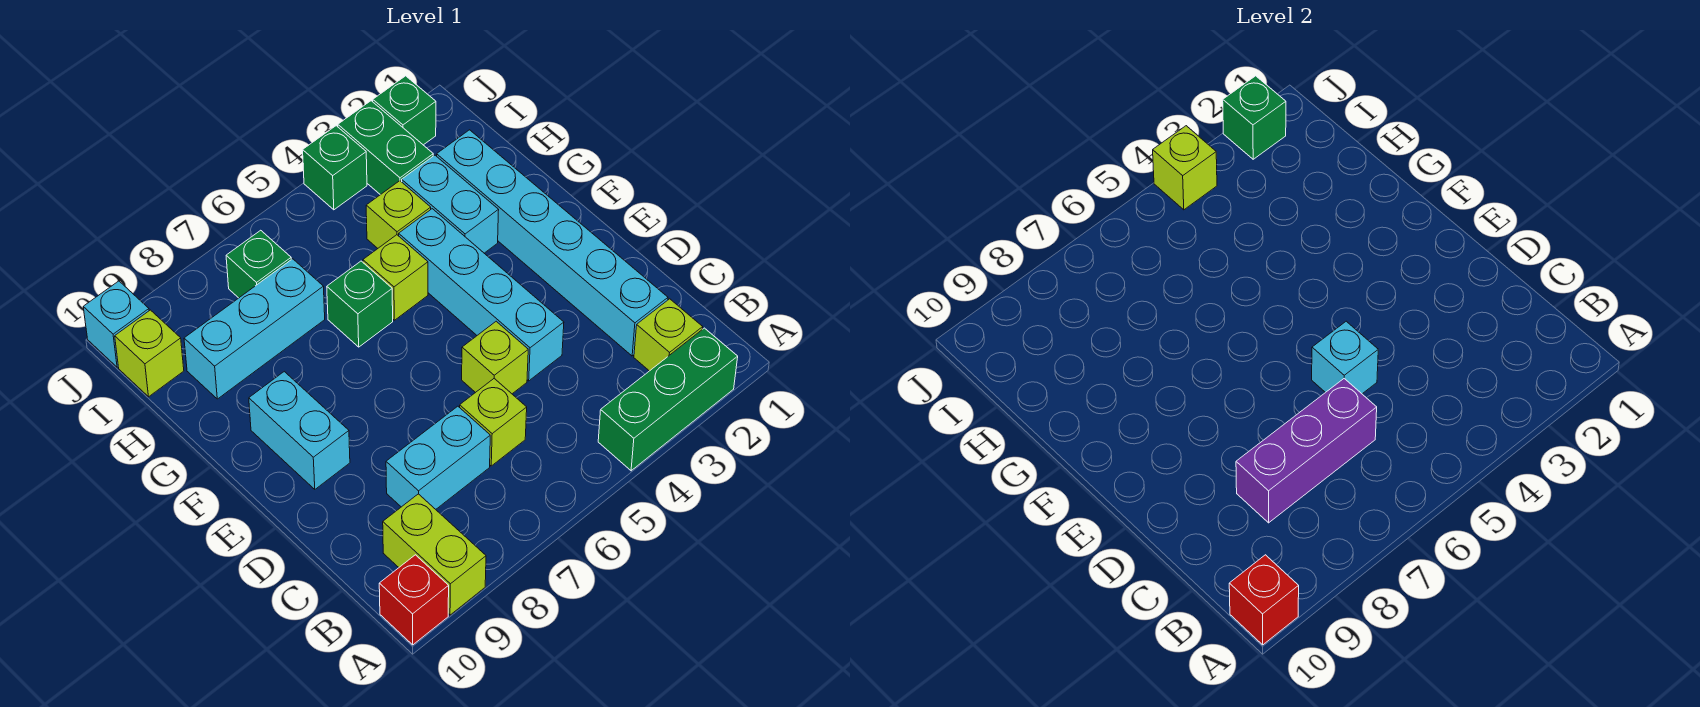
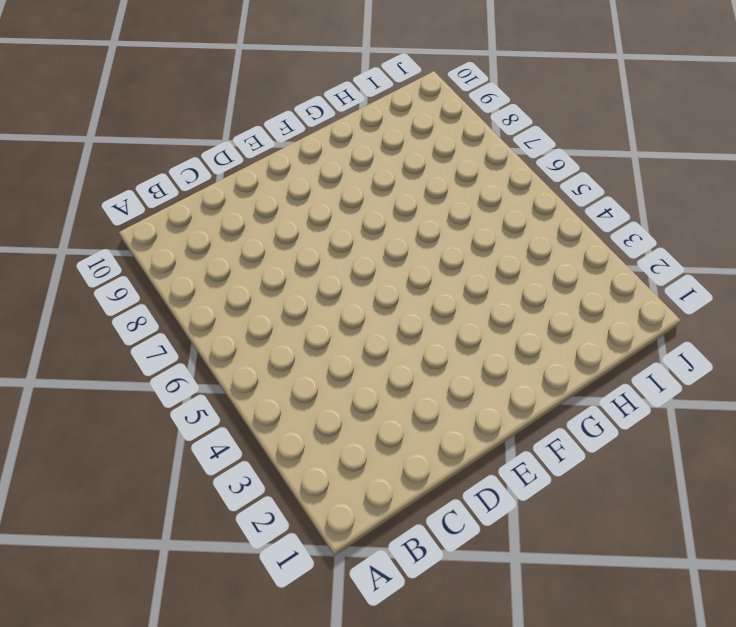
none -> green 1x3 brick [598,328,738,471]
none -> lime 1x2 brick [383,494,486,615]
none -> red 1x1 brick [379,555,449,645]

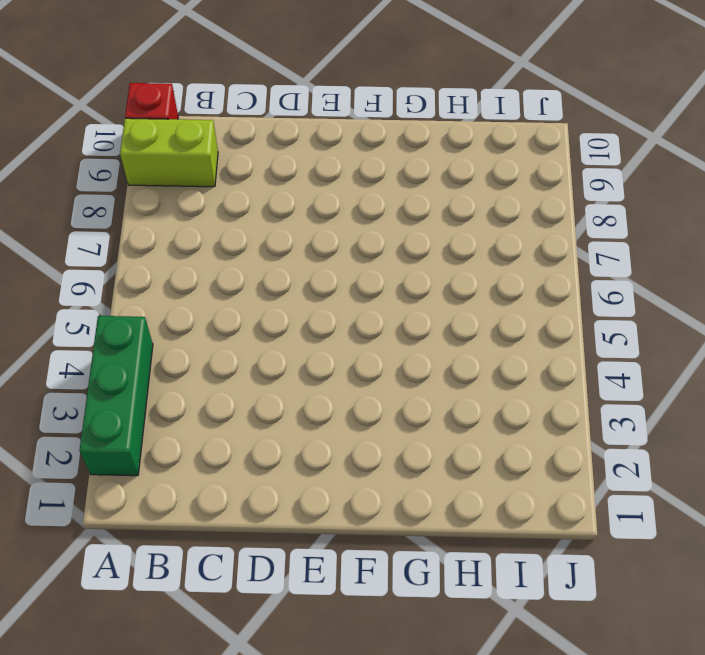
none -> lime 1x1 brick [634,299,703,371]
none -> cyan 1x6 brick [437,130,668,356]
none -> lime 1x1 brick [460,379,527,466]

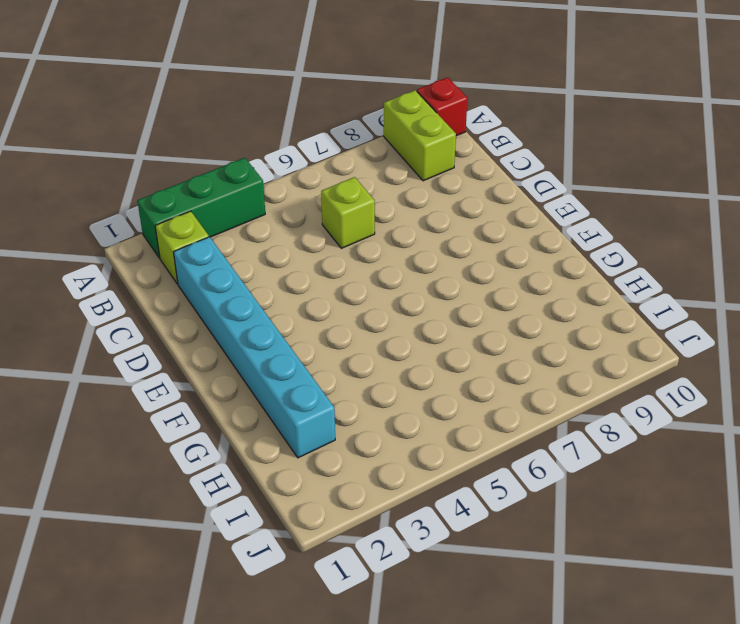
none -> cyan 1x2 brick [386,406,490,509]
none -> cyan 1x4 brick [399,209,564,381]
none -> lime 1x1 brick [462,321,528,394]

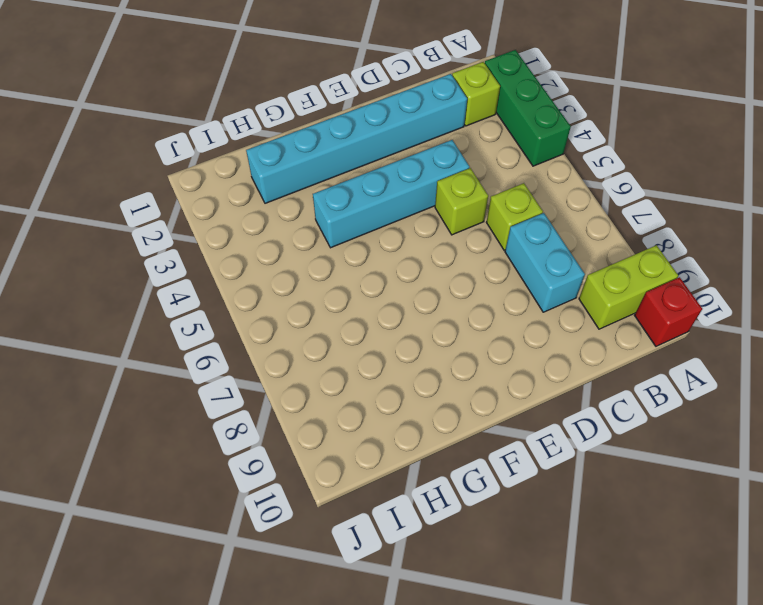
none -> cyan 1x2 brick [249,372,350,489]
none -> cyan 1x2 brick [402,155,499,253]
none -> lime 1x1 brick [363,235,428,320]

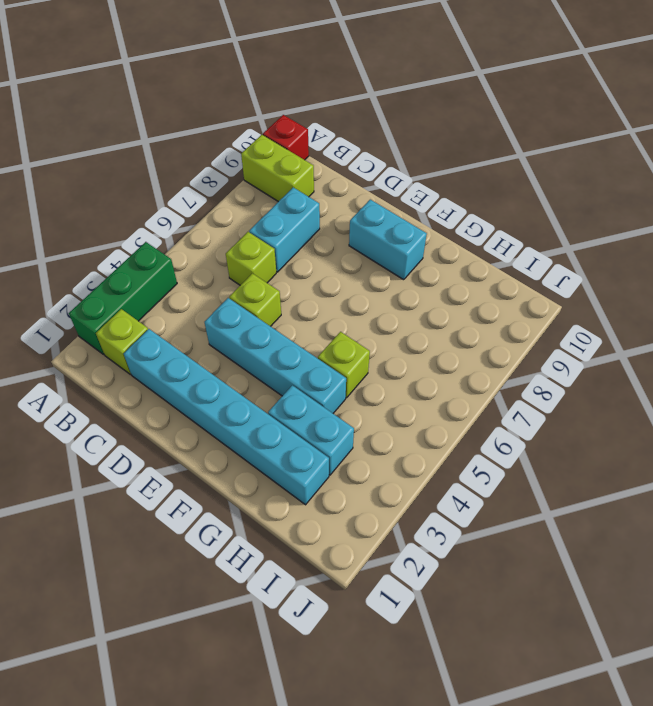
none -> green 1x1 brick [327,261,393,347]
none -> lime 1x1 brick [366,181,431,248]
none -> cyan 1x3 brick [184,259,325,399]

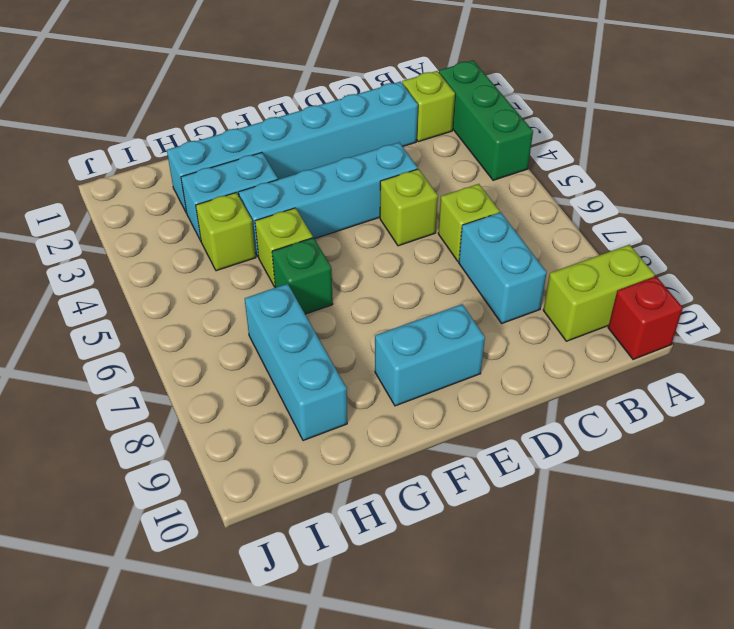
none -> green 1x2 brick [338,101,433,195]
none -> green 1x1 brick [226,230,291,298]
none -> lime 1x1 brick [115,310,184,397]

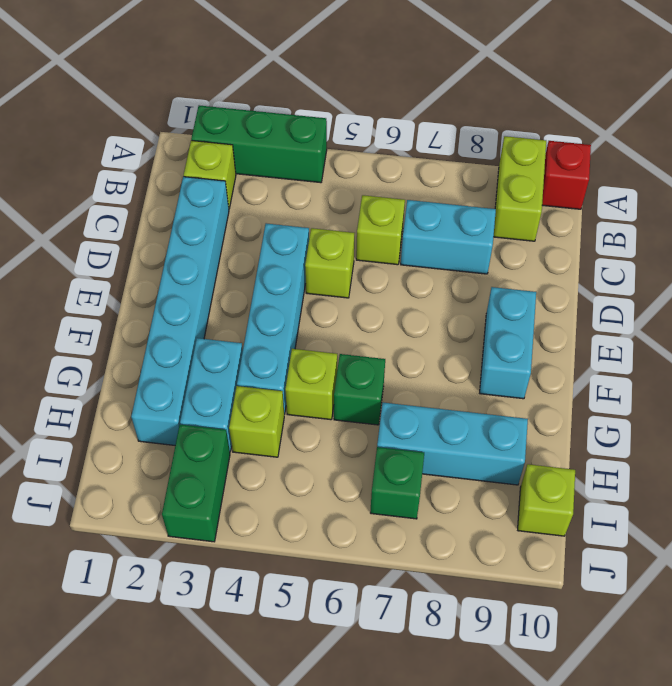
none -> green 1x1 brick [373,76,436,145]
none -> green 1x1 brick [303,126,367,210]
none -> cyan 1x1 brick [83,281,149,367]

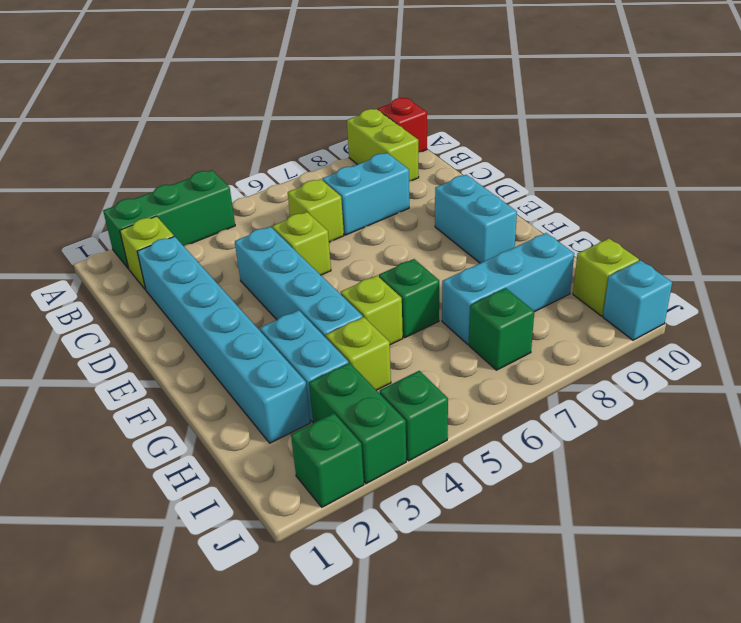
none -> red 1x1 brick [1229,555,1299,645]
none -> purple 1x3 brick [1236,379,1377,523]
none -> cyan 1x1 brick [1312,321,1378,394]

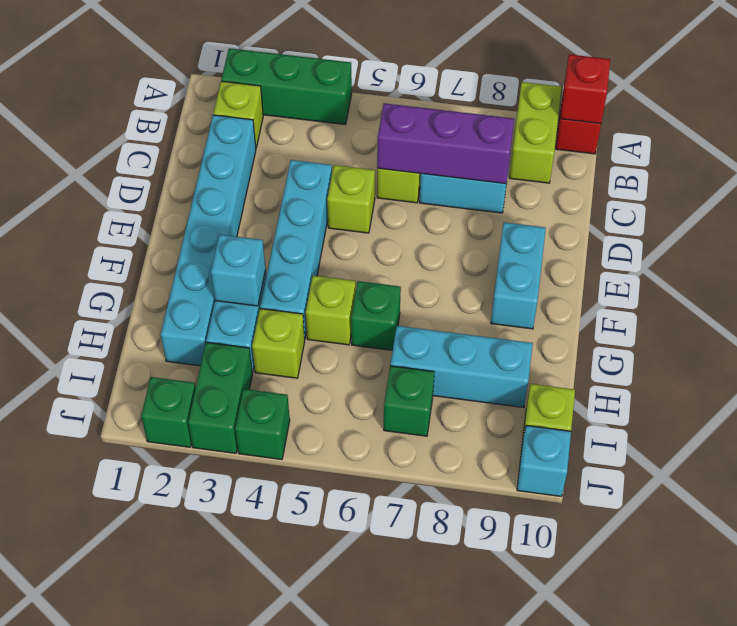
cyan 1x1 brick [211,235,266,306] -> cyan 1x1 brick moved to [1312,321,1378,394]
none -> green 1x1 brick [1223,76,1286,159]
none -> lime 1x1 brick [1153,126,1217,210]

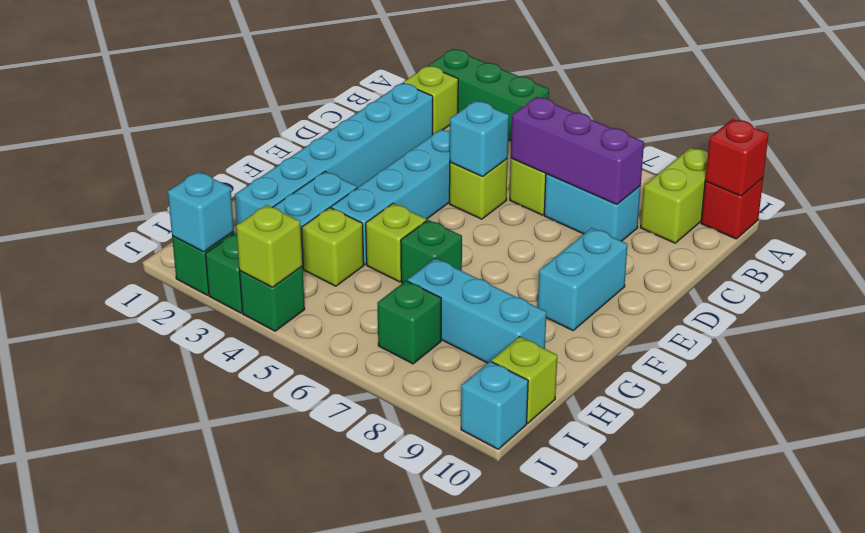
cyan 1x1 brick [168,172,234,252] -> green 1x1 brick [1223,76,1286,159]

